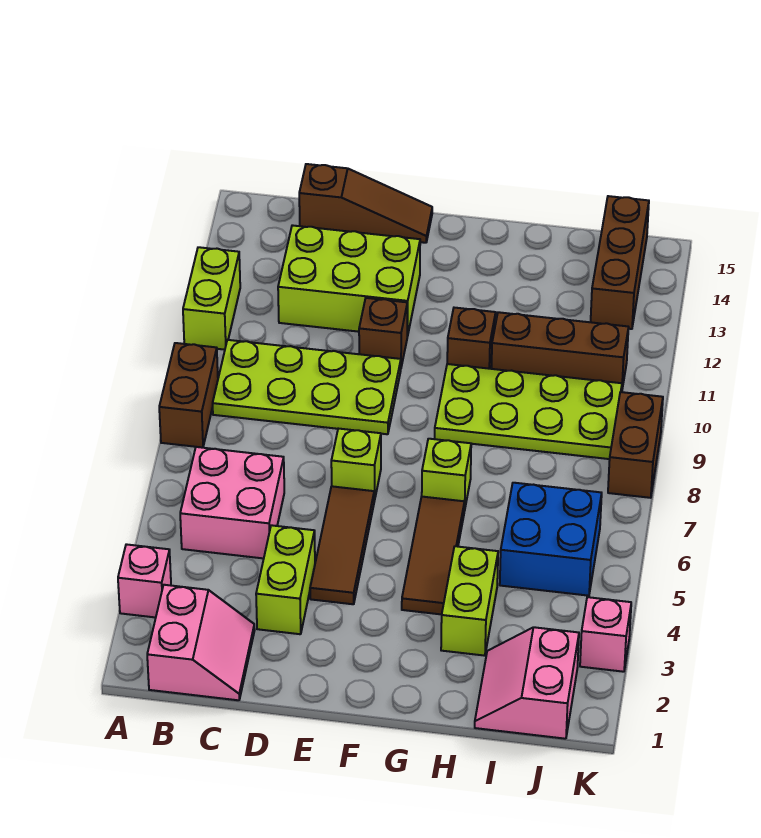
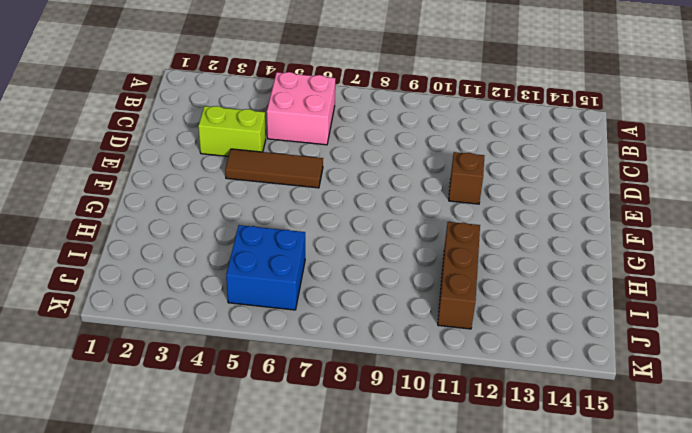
none -> pink 1x1 brick [118,544,171,617]
none -> brown 1x2 brick [159,343,218,448]
none -> lime 1x2 brick [183,247,240,350]

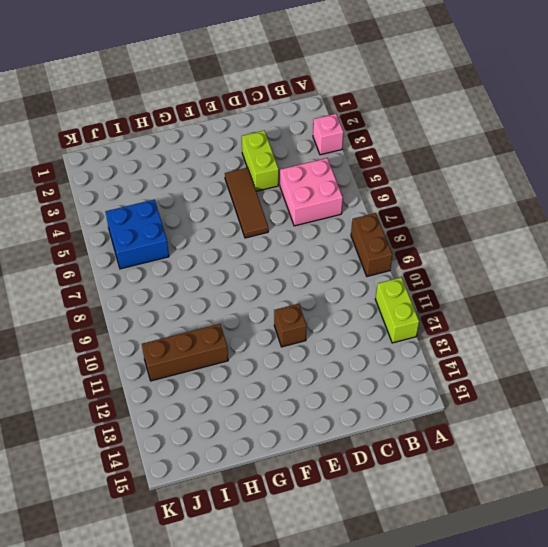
none -> pink 2x2 slope [147,585,255,700]
none -> lime 2x4 plate [213,340,401,434]
none -> lime 2x3 brick [278,225,420,337]

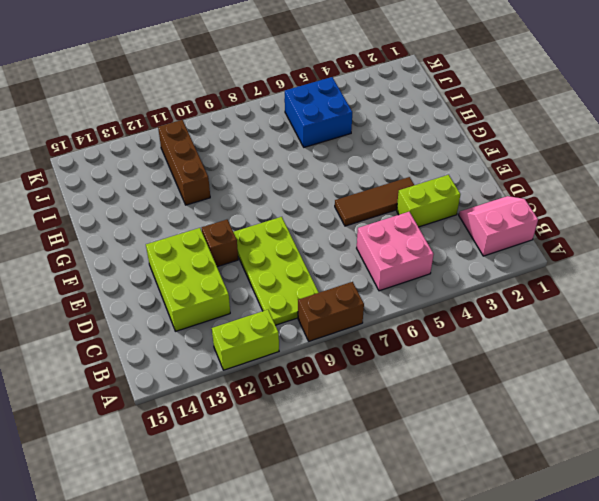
none -> pink 1x1 brick [118,544,171,617]
none -> brown 1x3 slope [299,164,432,243]
none -> lime 1x1 brick [331,429,381,501]

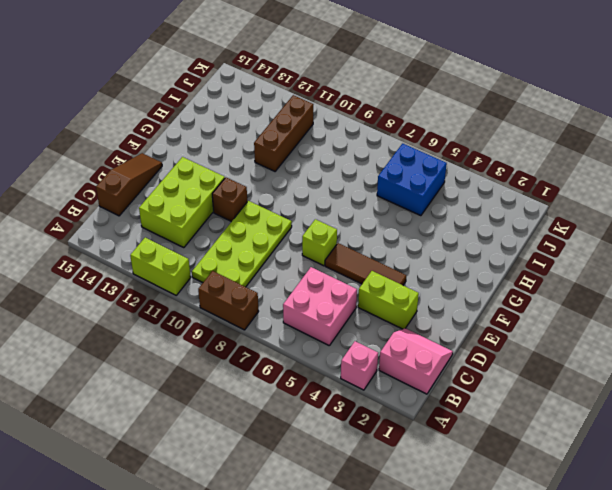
none -> brown 1x3 tile [402,497,464,614]
none -> lime 1x1 brick [422,439,471,511]
none -> lime 2x4 plate [435,364,622,459]

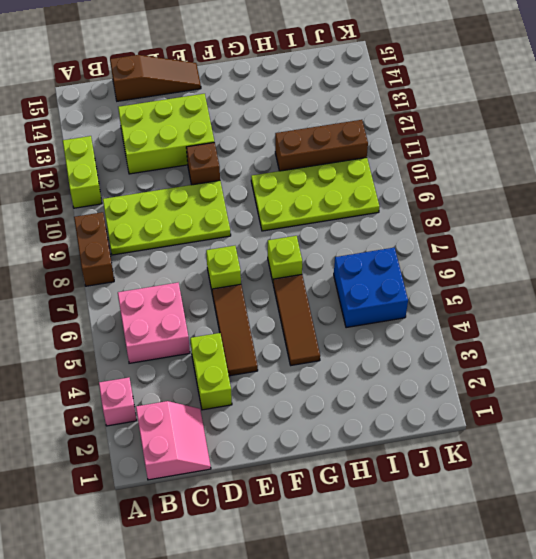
none -> brown 1x1 brick [447,308,496,369]
none -> lime 1x2 brick [441,546,498,656]
none -> pink 2x2 slope [475,627,579,739]

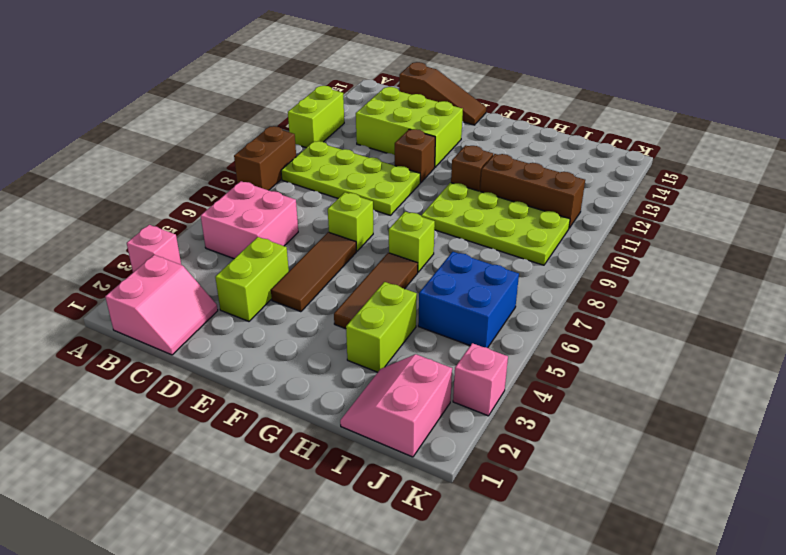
none -> brown 1x3 brick [591,196,649,329]
none -> brown 1x2 brick [608,392,663,498]

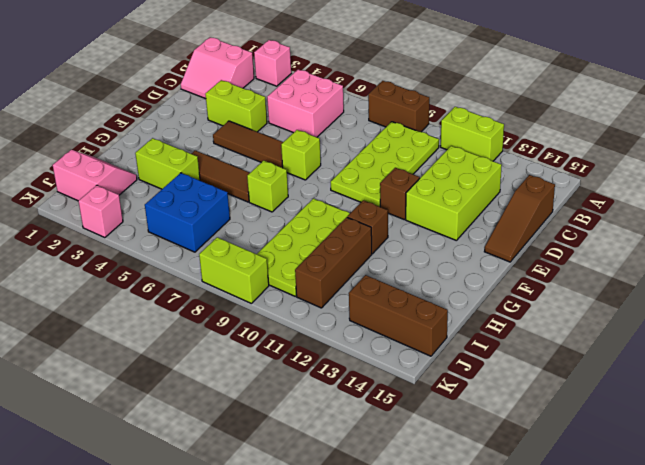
lime 1x2 brick [199,237,269,303] -> brown 1x2 brick [608,392,663,498]

